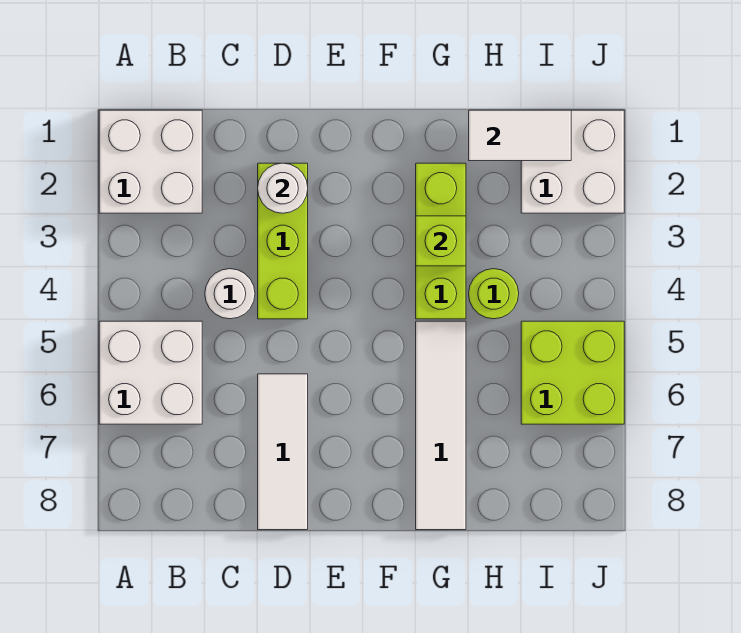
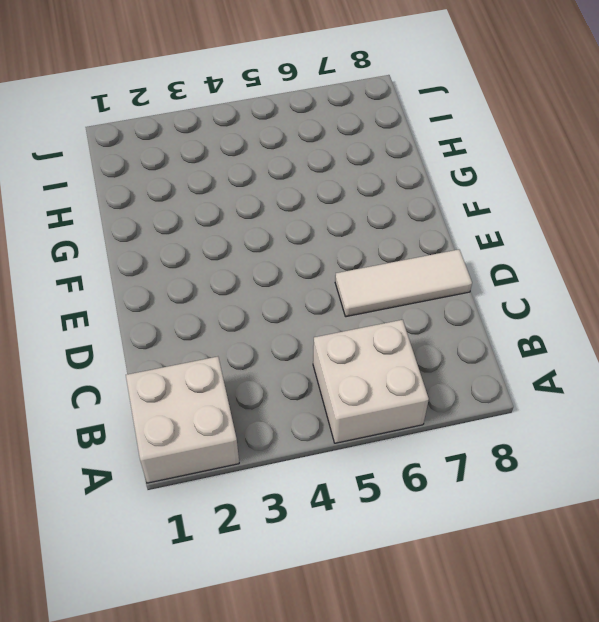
none -> white 1x1 round brick [205,269,255,319]
none -> lime 1x3 brick [258,163,308,319]
none -> lime 1x3 brick [416,163,466,319]

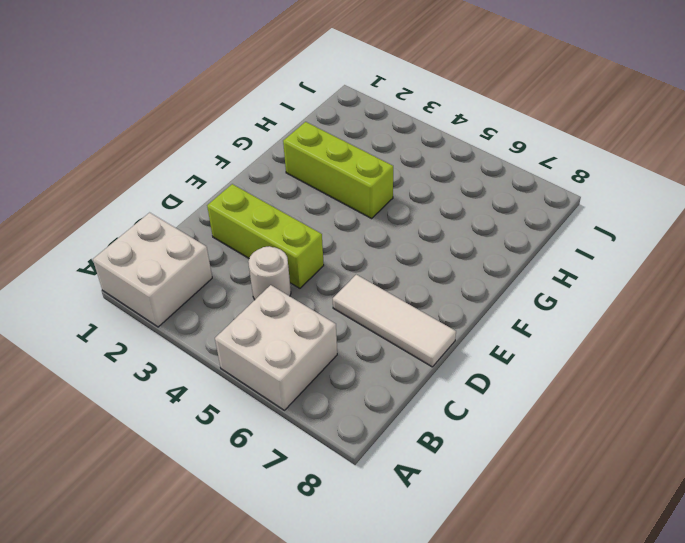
none -> white 1x4 tile [416,321,466,530]
none -> lime 1x1 round brick [469,269,519,319]
none -> white 2x2 brick [521,110,624,213]

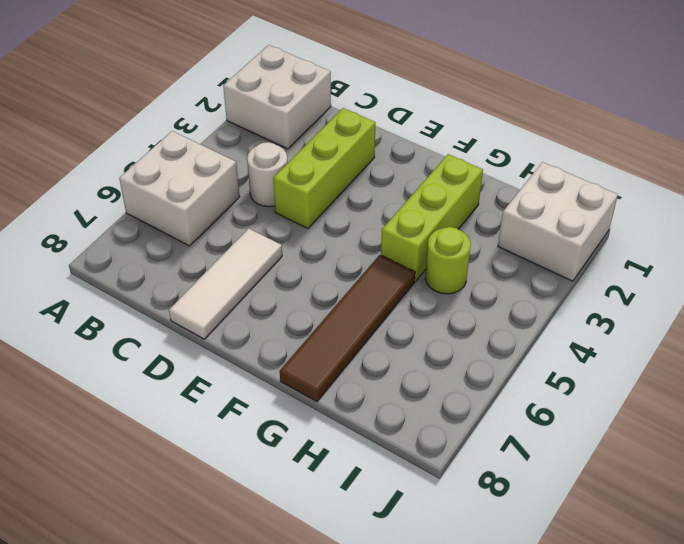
brown 1x4 tile [280,255,415,401] -> white 1x4 tile [416,321,466,530]
none -> lime 2x2 brick [521,321,624,424]
none -> white 1x1 round brick [258,163,308,213]
none -> lime 1x1 brick [416,216,466,266]

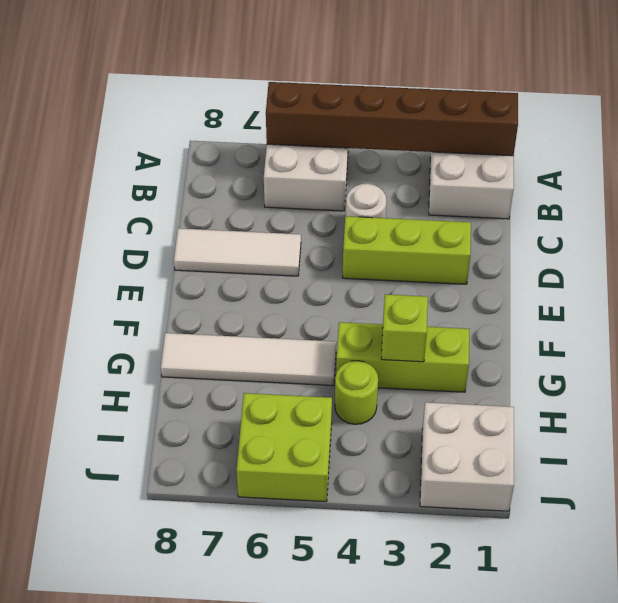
brown 1x6 brick [266,82,518,156] -> none
none -> white 1x1 round brick [258,163,308,213]
none -> white 1x2 tile [469,110,571,161]

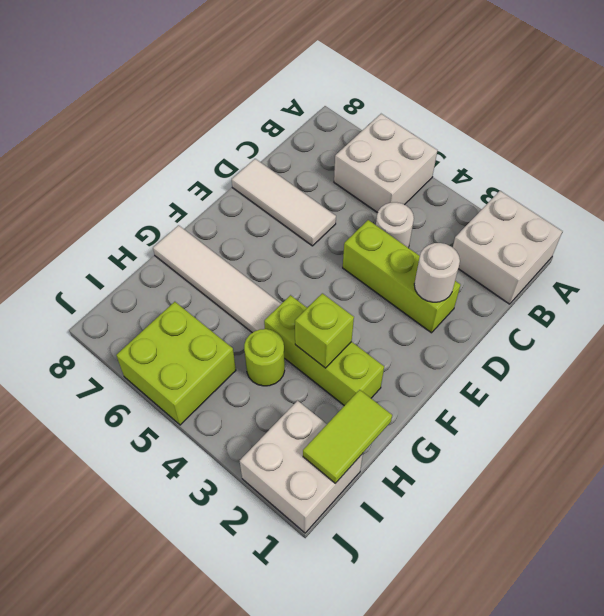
lime 1x2 tile [303,390,392,483] -> white 1x2 tile [469,110,571,161]

